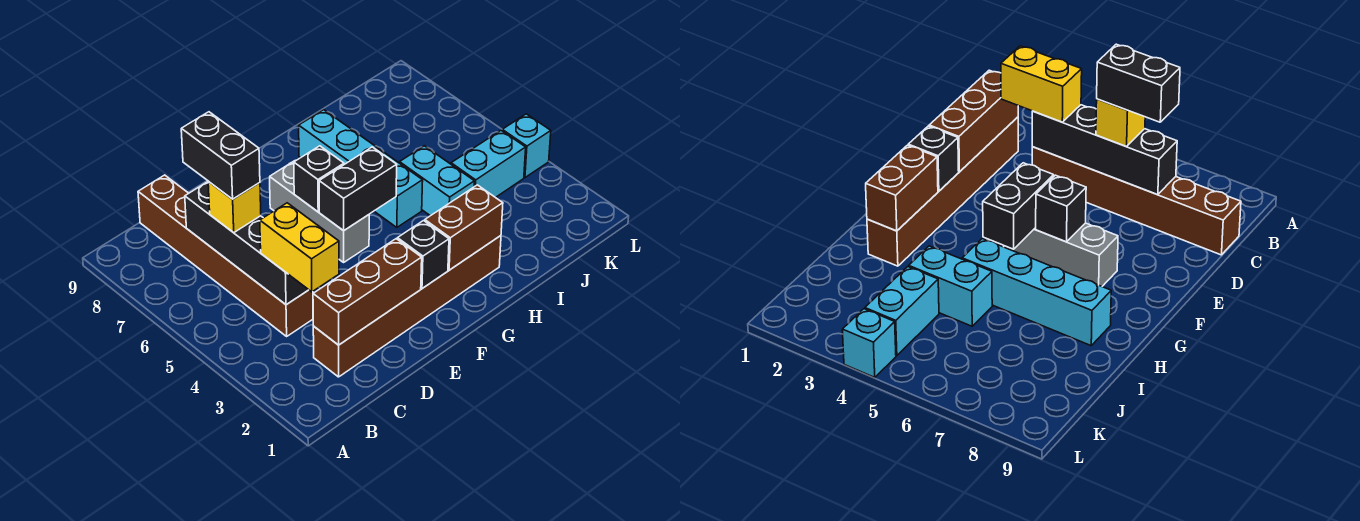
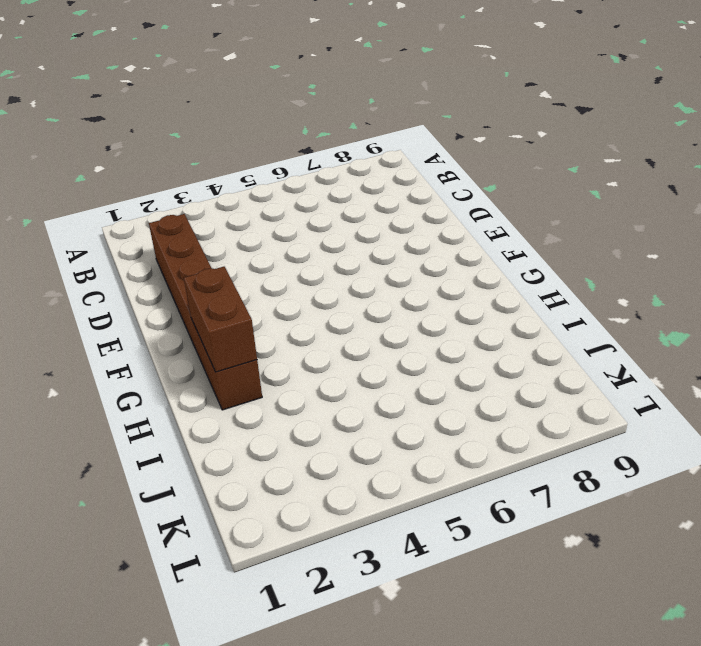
none -> brown 1x6 brick [138,175,313,336]
none -> grey 1x3 brick [270,160,369,262]
none -> cyan 1x4 brick [299,110,423,227]

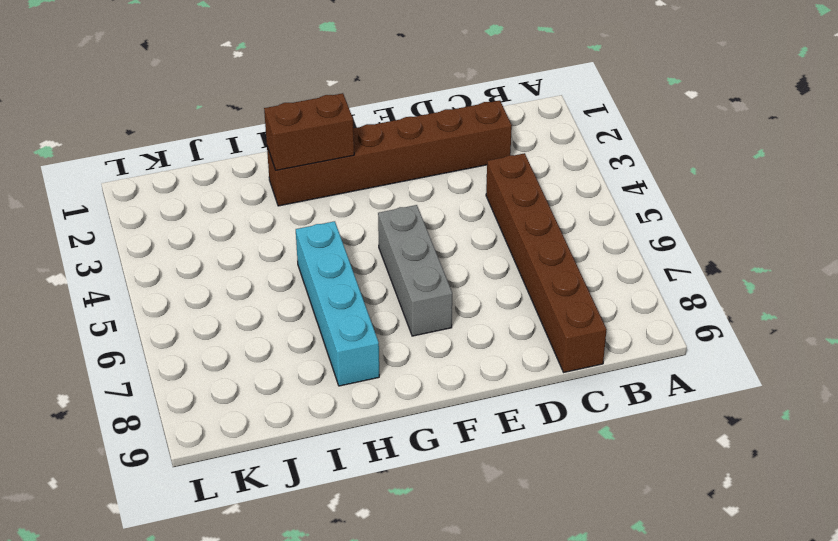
none -> cyan 1x2 brick [400,146,474,216]
none -> cyan 1x2 brick [451,130,526,198]
none -> cyan 1x1 brick [502,114,551,177]

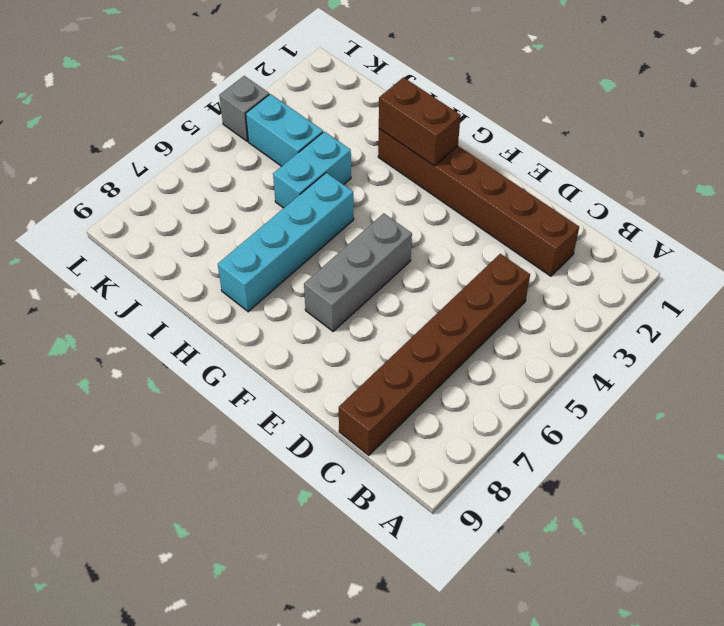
grey 1x1 brick [219,76,269,141] -> cyan 1x1 brick [502,114,551,177]
none -> brown 1x3 brick [313,239,422,345]
none -> black 1x4 brick [185,182,308,305]
none -> black 1x1 brick [397,221,449,288]

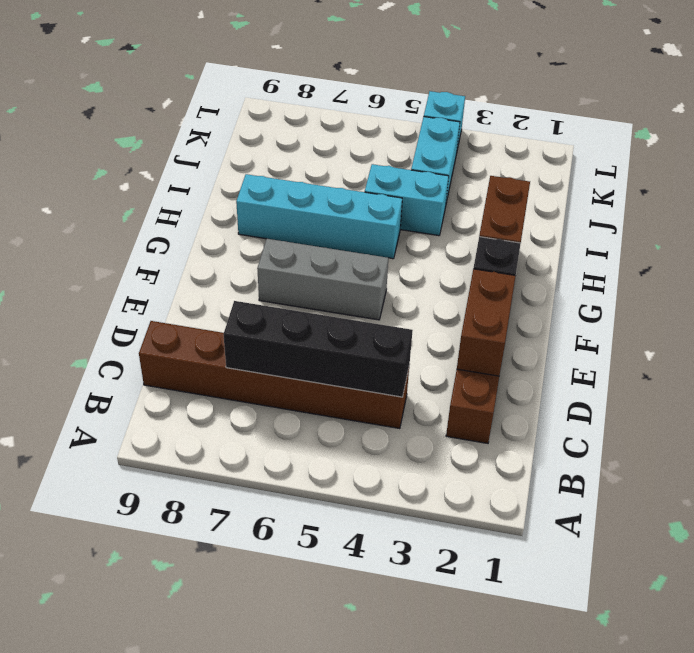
brown 1x2 brick [457,269,515,376] -> brown 1x3 brick [313,239,422,345]
none -> black 1x2 brick [319,147,397,231]
none -> black 1x1 brick [294,146,344,212]
none -> yellow 1x2 brick [260,203,339,292]

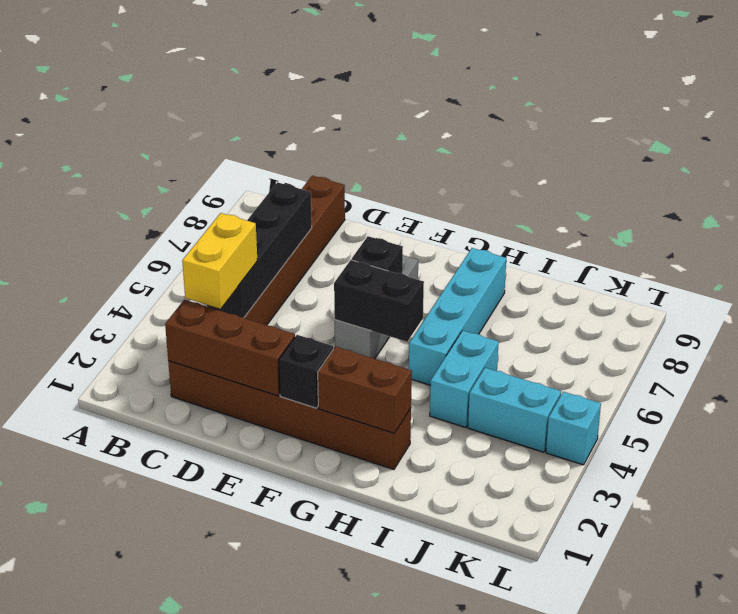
none -> yellow 1x1 brick [208,181,261,233]
none -> black 1x2 brick [181,112,260,199]

